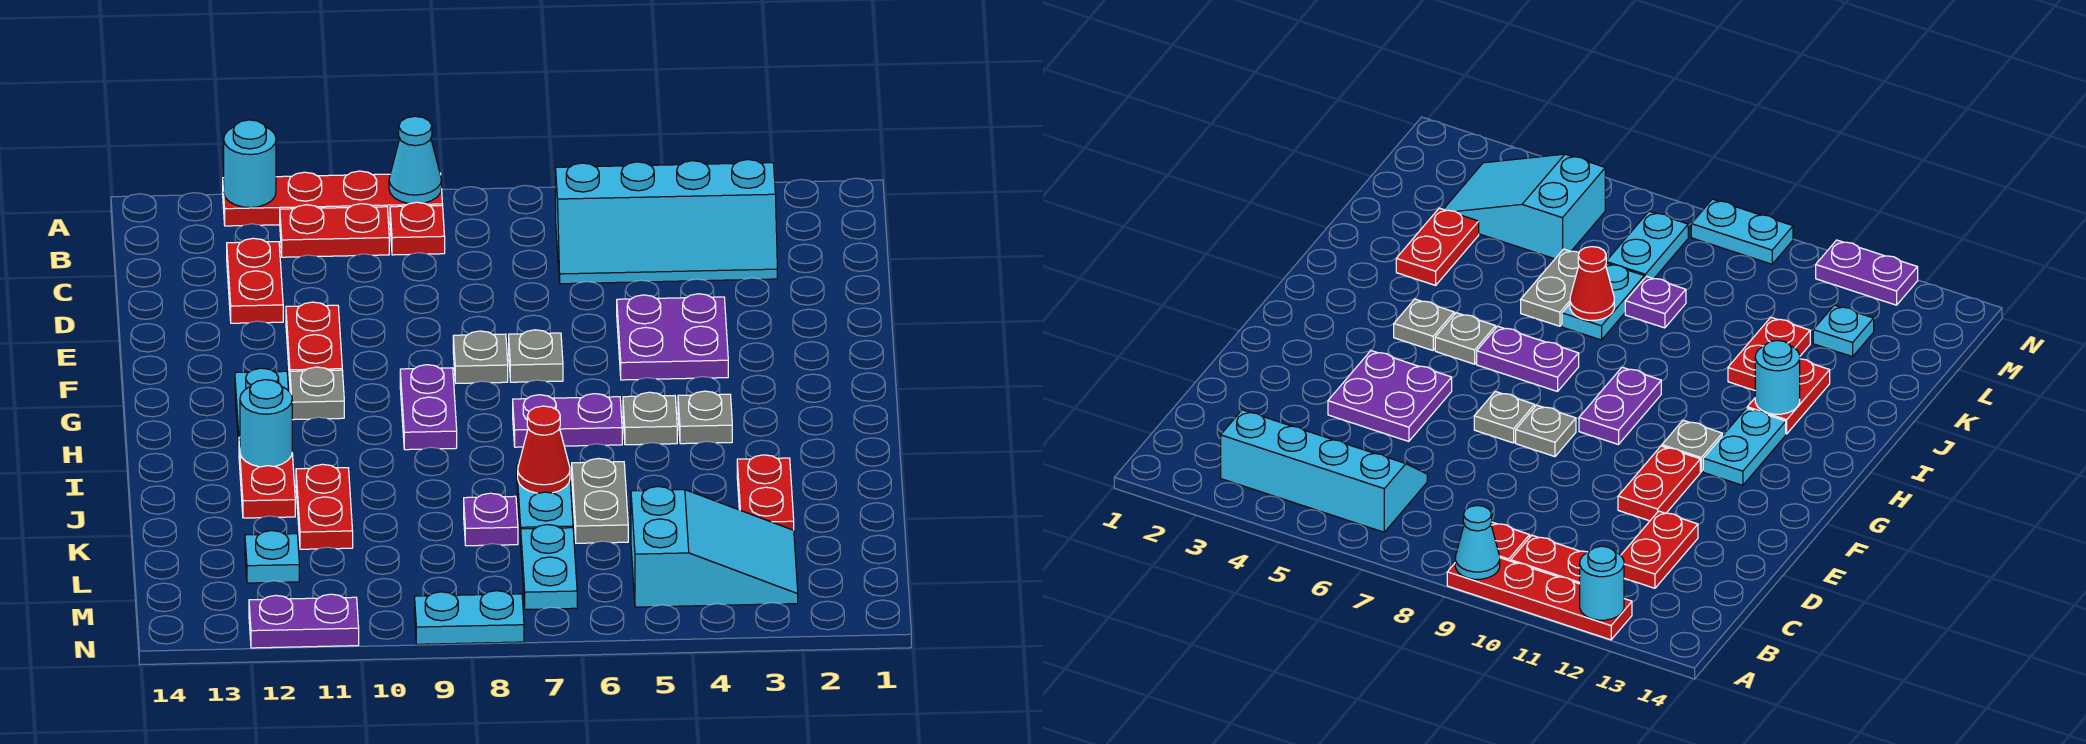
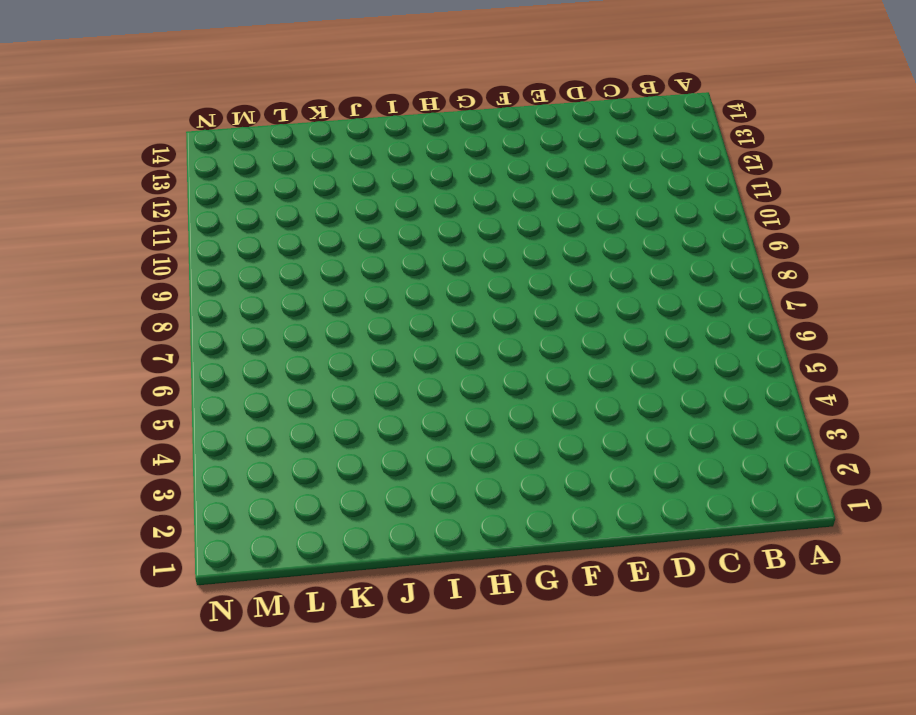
none -> red 1x4 plate [223,171,443,226]
none -> cyan 2x4 slope [556,160,777,284]
none -> red 1x1 plate [390,202,445,255]
none -> red 1x2 plate [280,204,389,257]

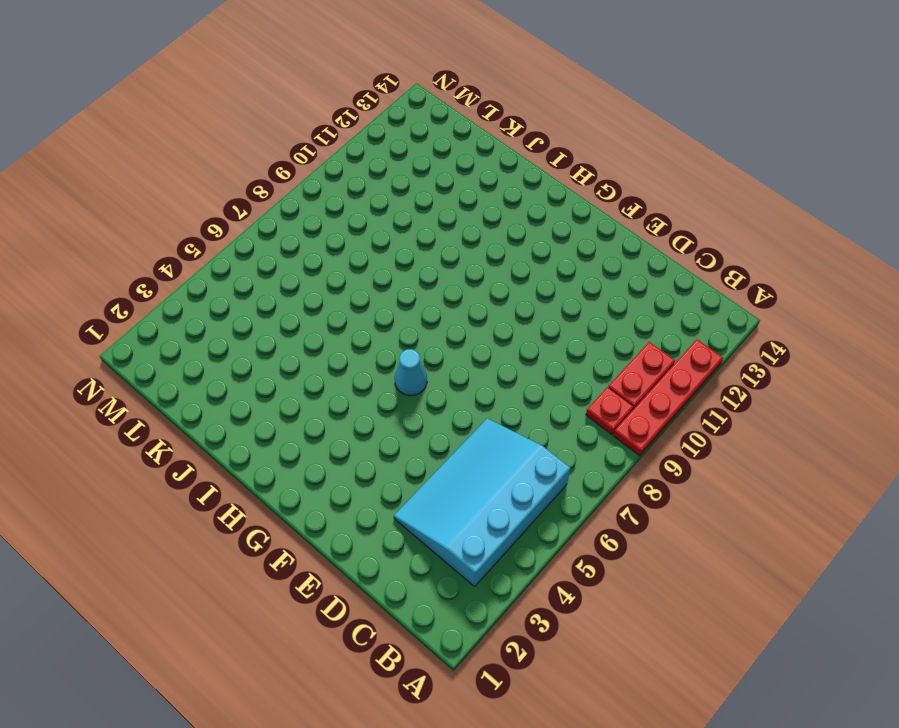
cyan 3x4 slope [394,418,571,586] -> cyan 2x4 slope [556,160,777,284]
cyan 1x1 cone [395,349,427,396] -> cyan 1x1 cone moved to [389,116,442,204]
none -> red 1x2 plate [227,238,283,323]
none -> purple 2x2 plate [617,294,728,380]
none -> red 1x2 plate [286,302,342,381]
none -> grey 1x1 plate [509,330,563,382]

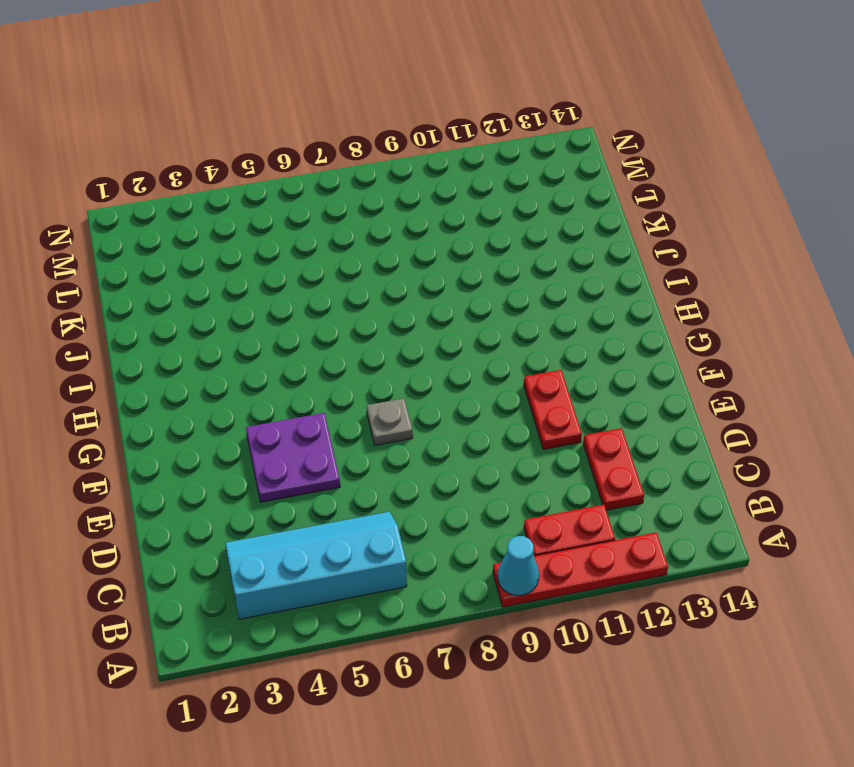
none -> red 1x1 plate [390,202,445,255]
none -> grey 1x1 plate [453,331,508,383]
none -> purple 1x2 plate [400,365,457,450]
none -> grey 1x1 plate [290,367,344,420]

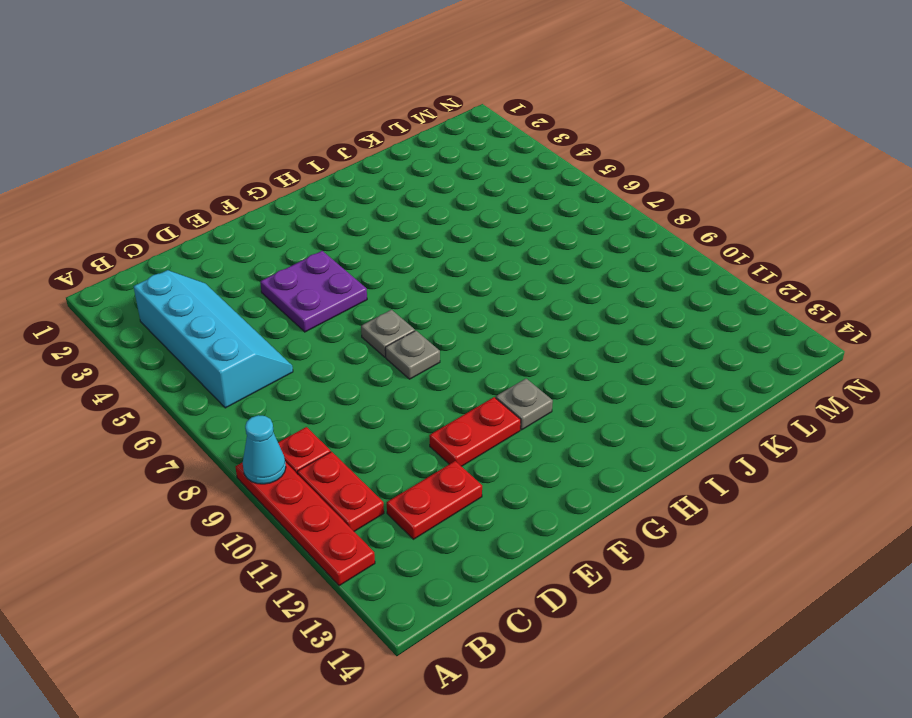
none -> purple 1x2 plate [400,365,457,450]
none -> cyan 1x2 plate [235,368,289,448]
none -> grey 1x1 plate [678,391,732,444]
none -> grey 1x1 plate [623,392,677,445]

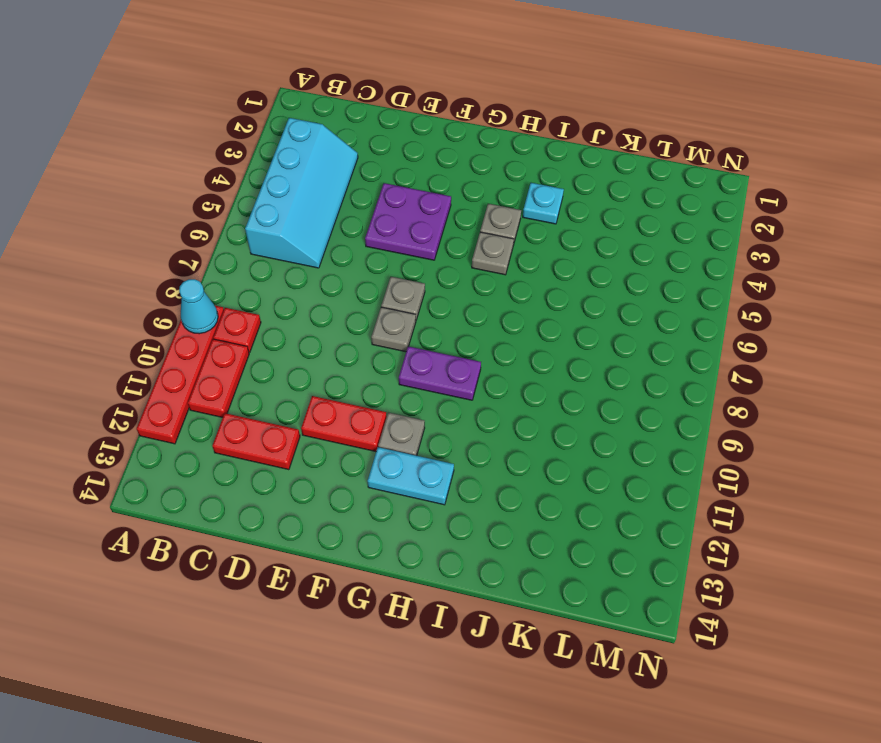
cyan 1x1 plate [523,183,564,224] -> cyan 1x1 plate moved to [245,531,299,583]
none -> purple 1x2 plate [513,394,622,447]
none -> red 1x2 plate [239,437,295,518]
none -> red 1x2 plate [737,455,794,530]
none -> grey 1x2 plate [572,458,628,543]

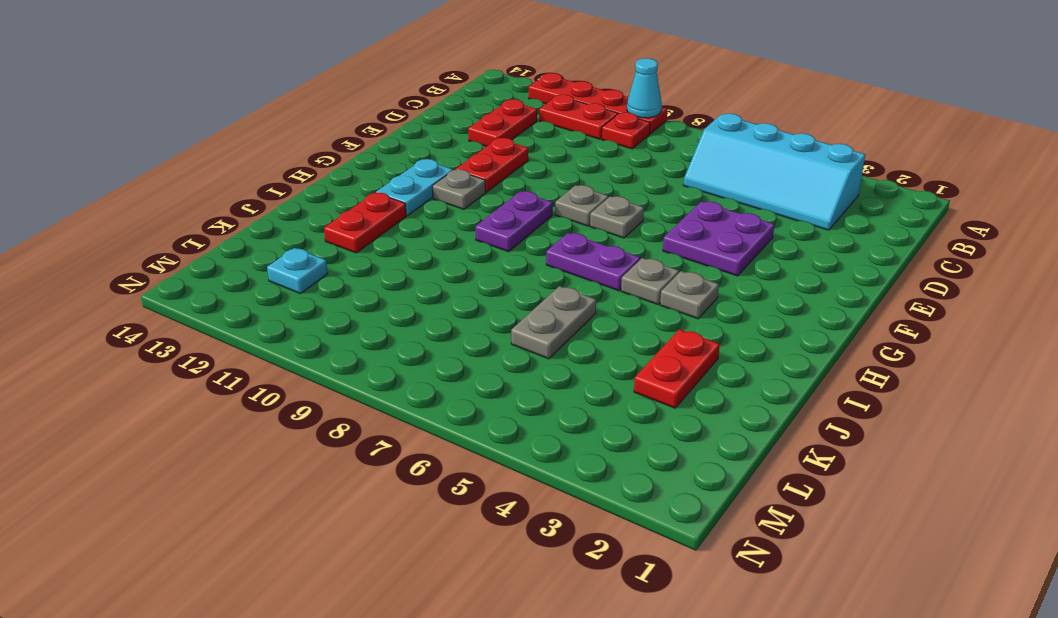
none -> cyan 1x2 plate [517,464,573,542]
none -> red 1x2 plate [296,464,353,549]
none -> purple 1x1 plate [464,493,518,546]
none -> cyan 2x3 slope [631,486,798,607]

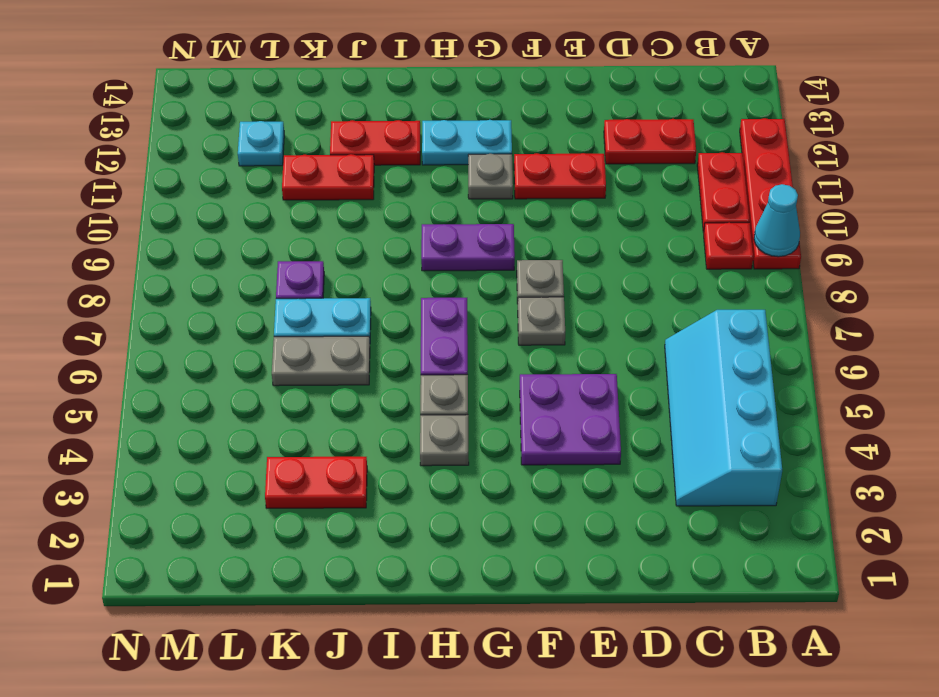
none -> cyan 2x3 slope [631,486,798,607]
none -> cyan 1x2 plate [521,525,577,609]
none -> cyan 1x2 plate [415,591,524,644]
none -> purple 1x2 plate [249,594,359,648]

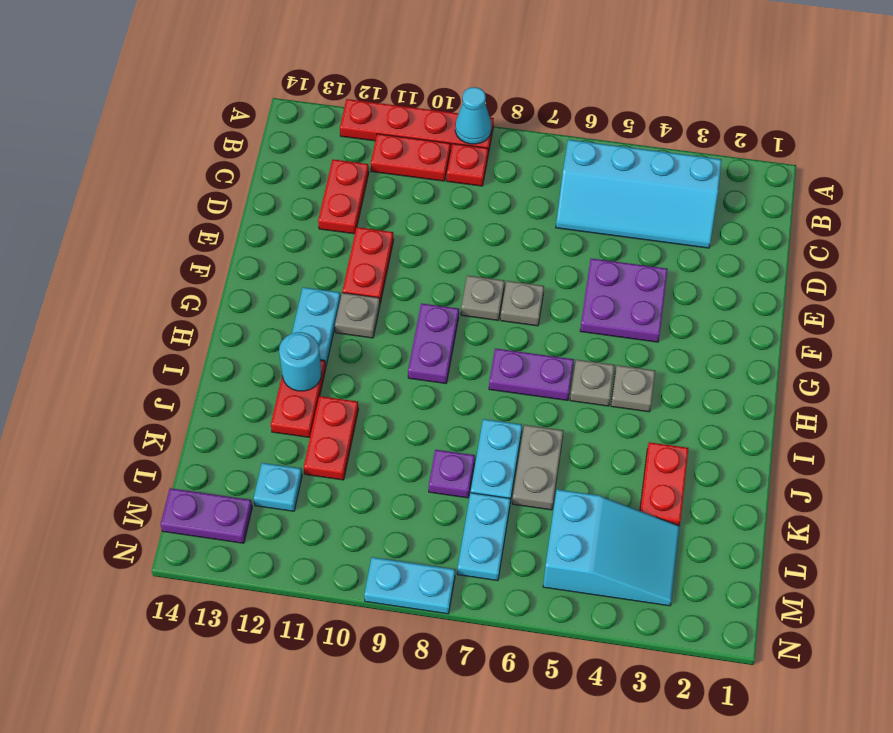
purple 1x2 plate [161,488,252,543] -> purple 1x2 plate moved to [249,594,359,648]
none -> cyan 1x1 round brick [224,120,276,208]
none -> red 1x1 cone [518,406,570,493]

